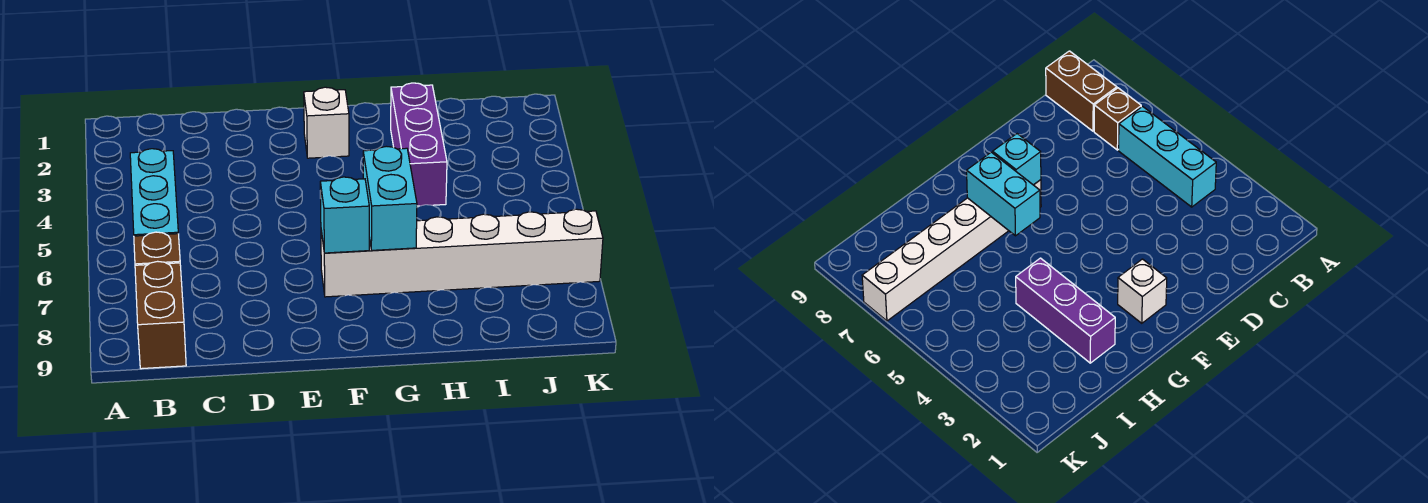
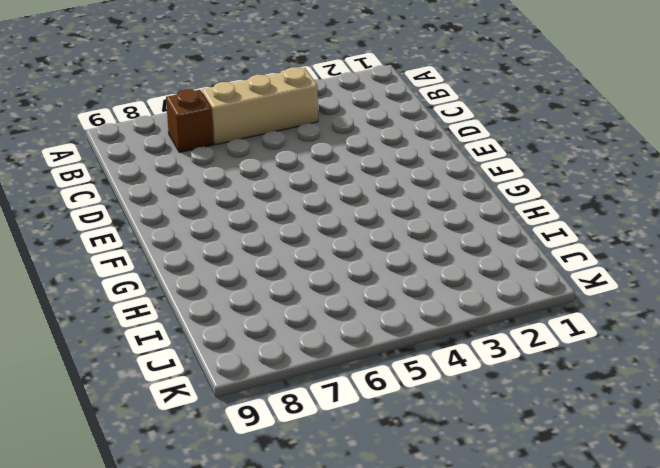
tan 1x3 brick [202,67,318,145] -> cyan 1x3 brick [130,149,178,236]
none -> brown 1x2 brick [135,261,186,369]
none -> white 1x1 brick [304,87,349,158]

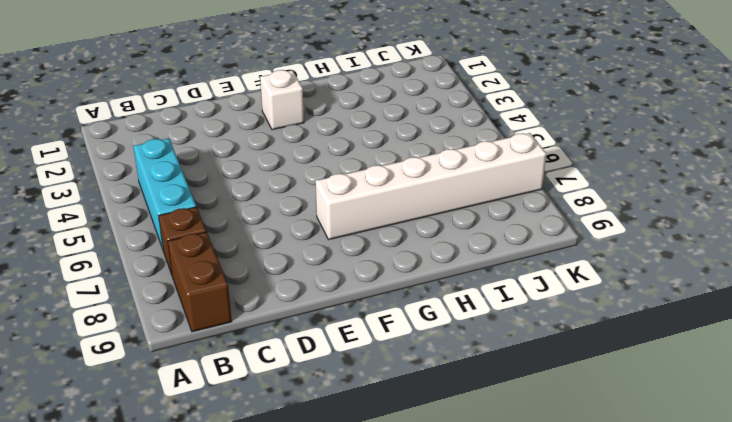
none -> purple 1x3 brick [391,83,447,206]
none -> cyan 1x1 brick [320,177,369,253]

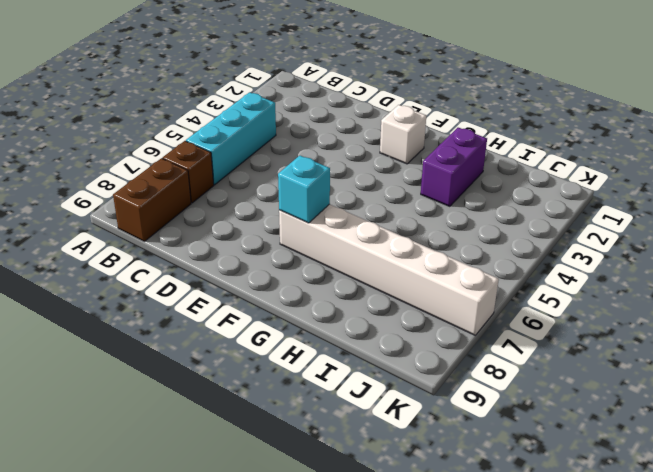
purple 1x2 brick [421,128,487,206] -> purple 1x3 brick [391,83,447,206]
none -> cyan 1x2 brick [363,146,417,250]

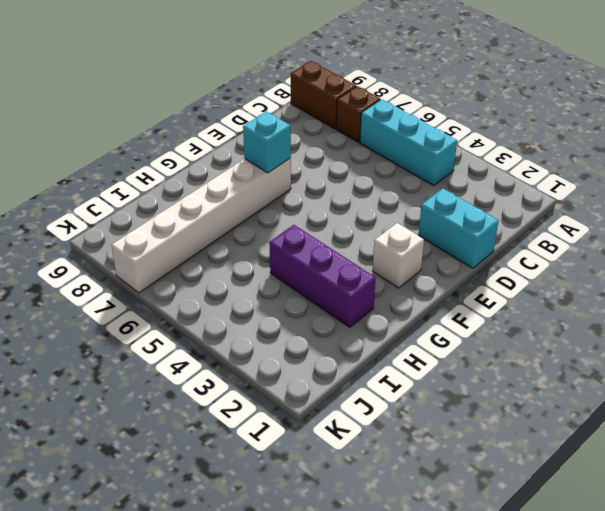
cyan 1x2 brick [419,188,499,268] -> cyan 1x2 brick moved to [363,146,417,250]

